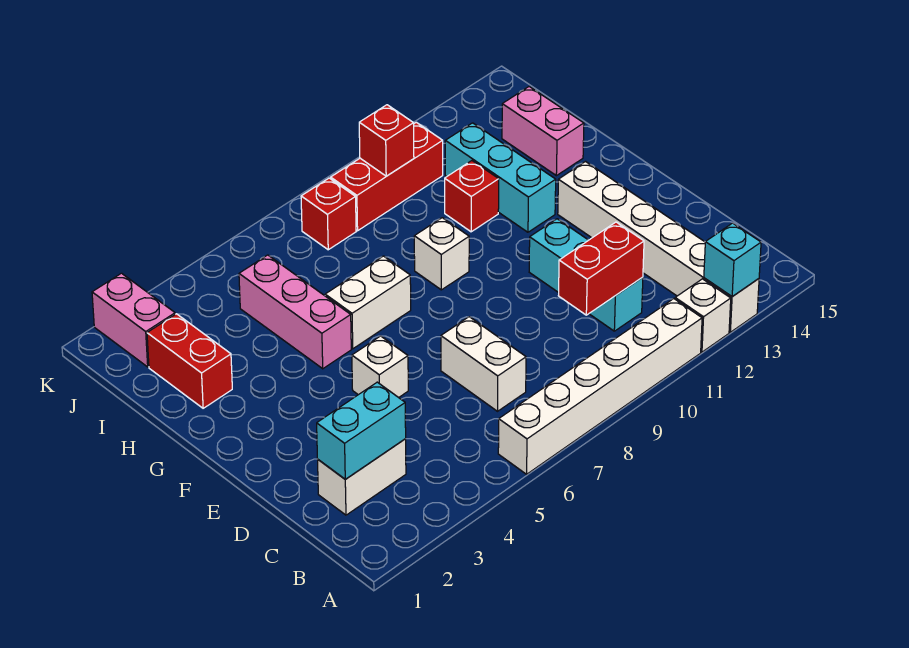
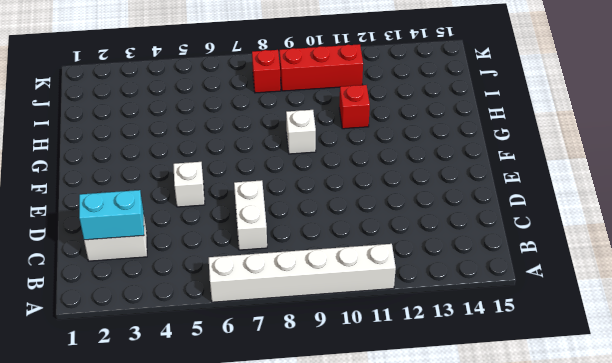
none -> white 1x1 brick [675,279,731,352]
none -> white 1x6 brick [558,162,759,332]
none -> cyan 1x3 brick [529,219,643,331]

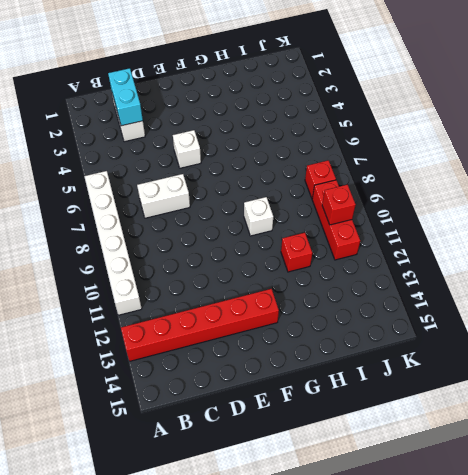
red 1x6 brick [121,289,279,361] -> white 1x6 brick [558,162,759,332]
none -> white 1x1 brick [675,279,731,352]
none -> cyan 1x3 brick [529,219,643,331]
none -> pink 1x3 brick [239,255,351,369]

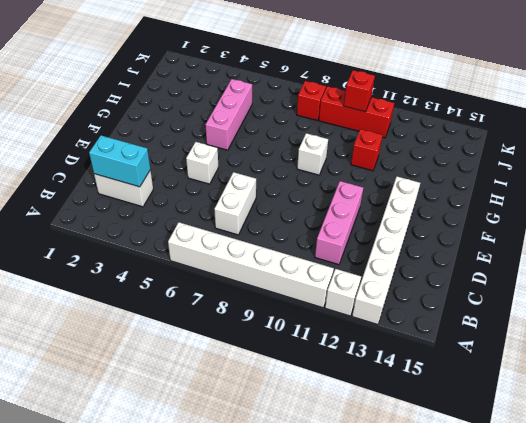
pink 1x3 brick [315,181,363,265] -> cyan 1x3 brick [529,219,643,331]
none -> white 1x2 brick [325,256,411,349]
none -> cyan 1x3 brick [445,123,556,232]
none -> red 1x2 brick [147,314,232,408]

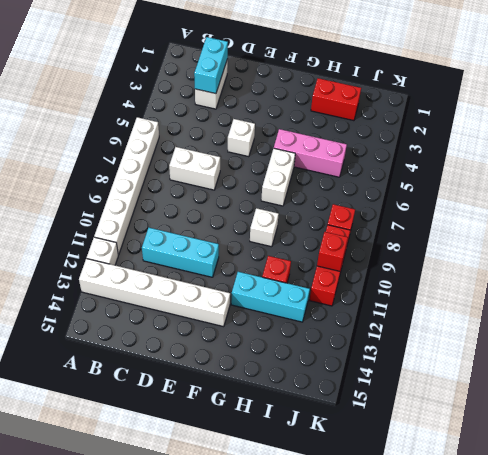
none -> pink 1x2 brick [502,87,584,176]
none -> pink 1x2 brick [92,273,175,367]
none -> cyan 1x1 brick [704,223,761,297]

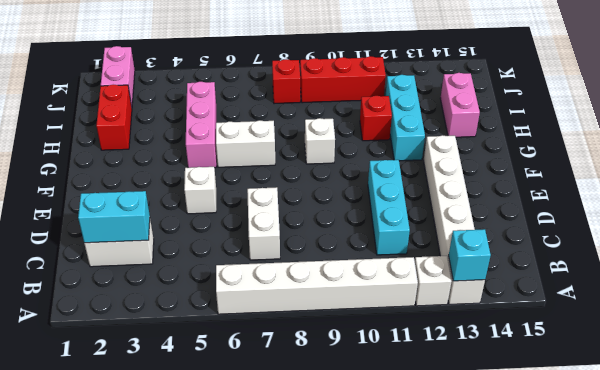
none -> red 1x2 brick [558,222,644,315]
none -> red 1x1 brick [359,105,414,176]

